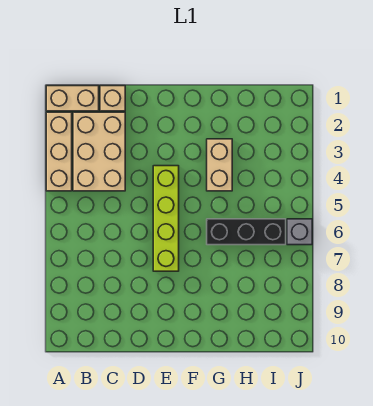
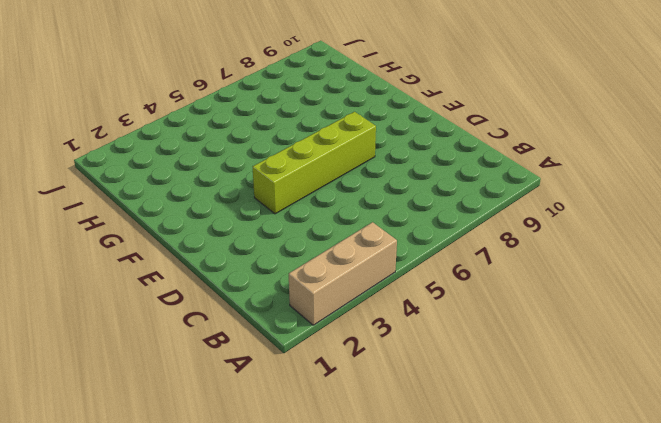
none -> tan 1x2 brick [46,86,99,111]
none -> tan 2x3 brick [73,112,125,191]

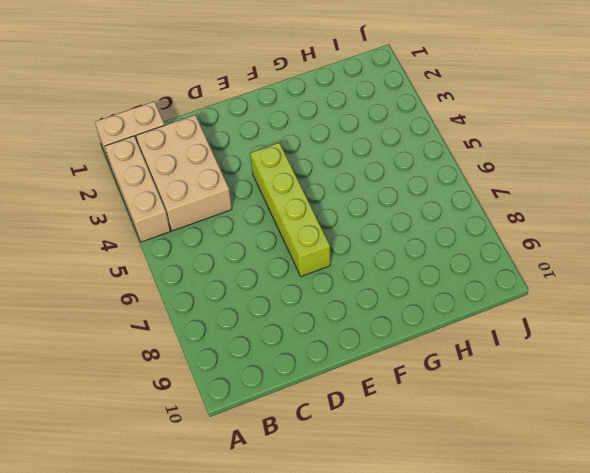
none -> tan 1x1 brick [100,86,125,111]
none -> tan 1x2 brick [207,139,232,191]

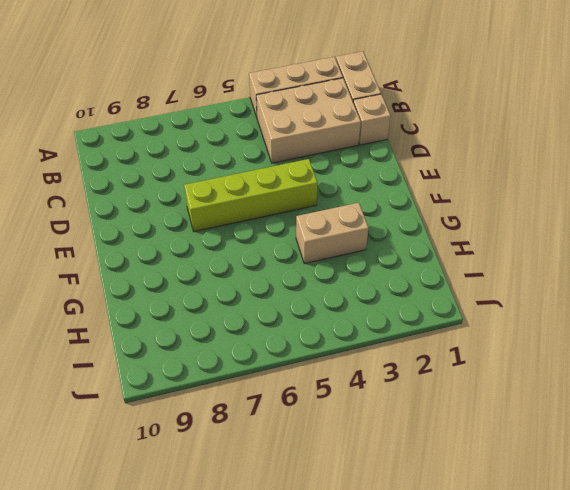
none -> black 1x3 brick [207,219,286,245]
none -> grey 1x1 brick [287,219,312,245]

